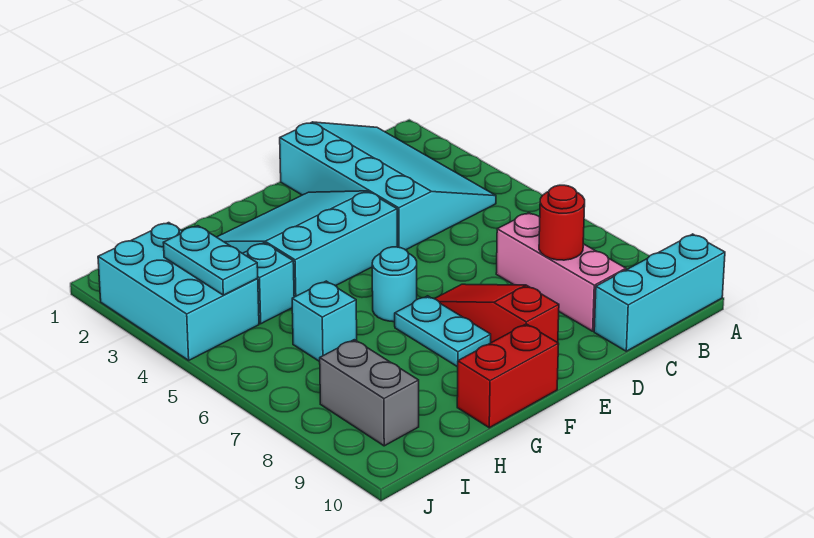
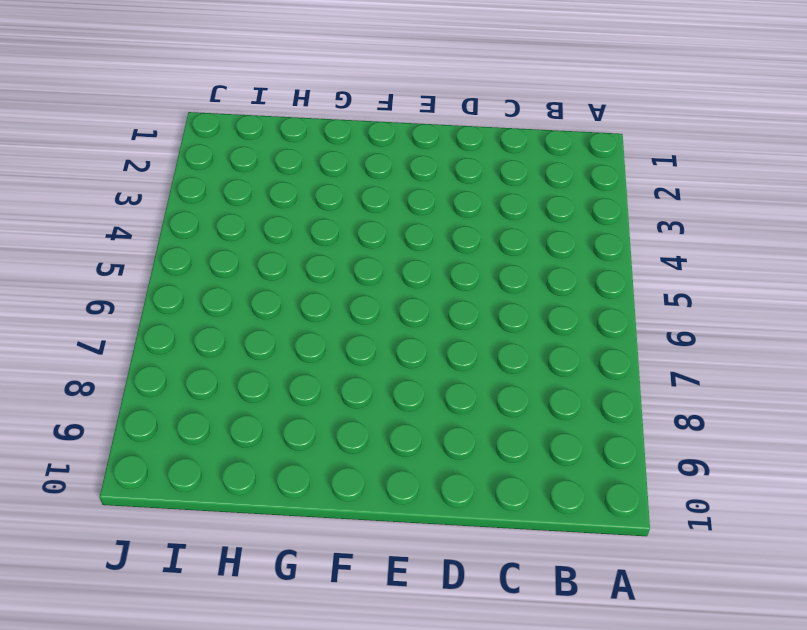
none -> cyan 1x3 brick [594,234,725,351]
none -> cyan 3x4 slope [280,122,496,250]
none -> pink 1x3 brick [496,213,626,331]

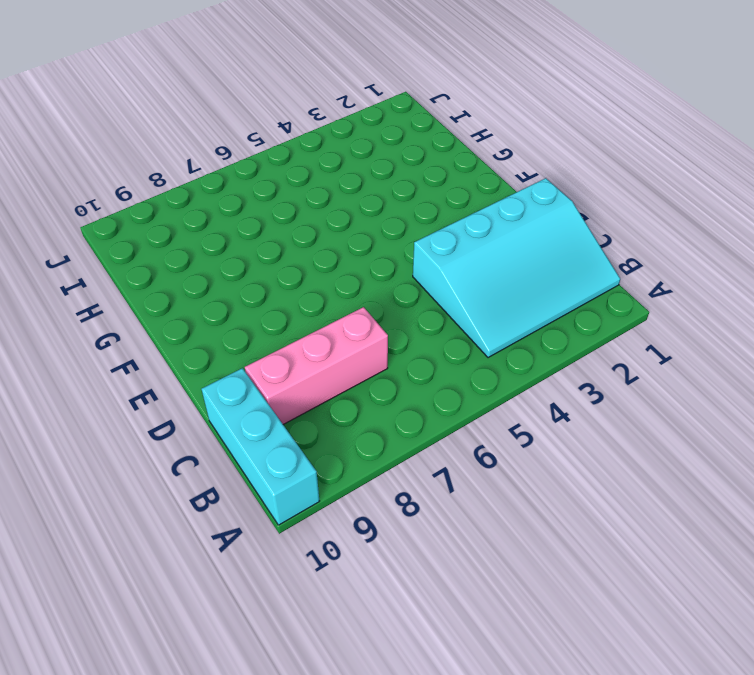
none -> cyan 3x3 slope [217,191,397,297]
none -> red 1x3 slope [434,284,559,343]
none -> cyan 1x1 round brick [372,247,417,322]

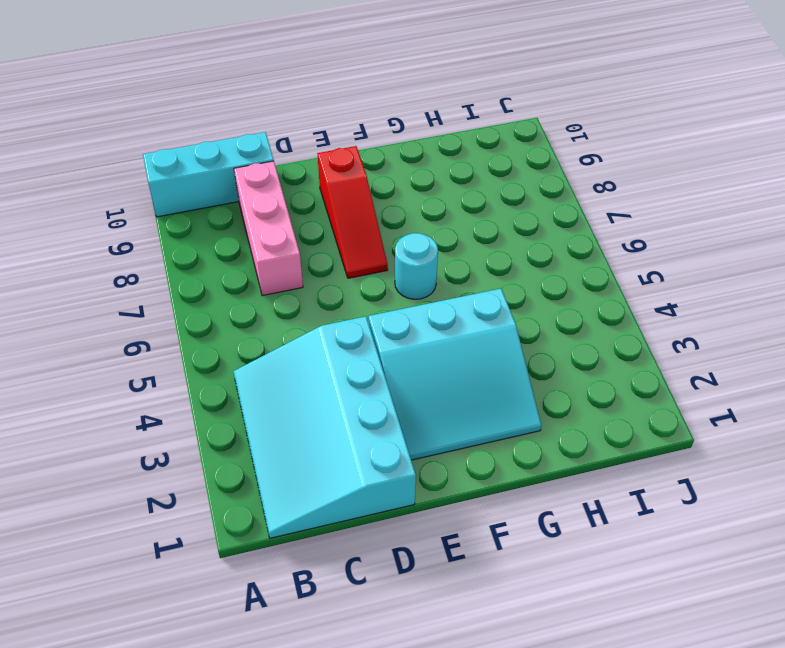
none -> cyan 1x2 plate [395,296,491,367]
none -> red 1x2 brick [457,324,559,428]
none -> cyan 1x1 brick [243,243,294,324]

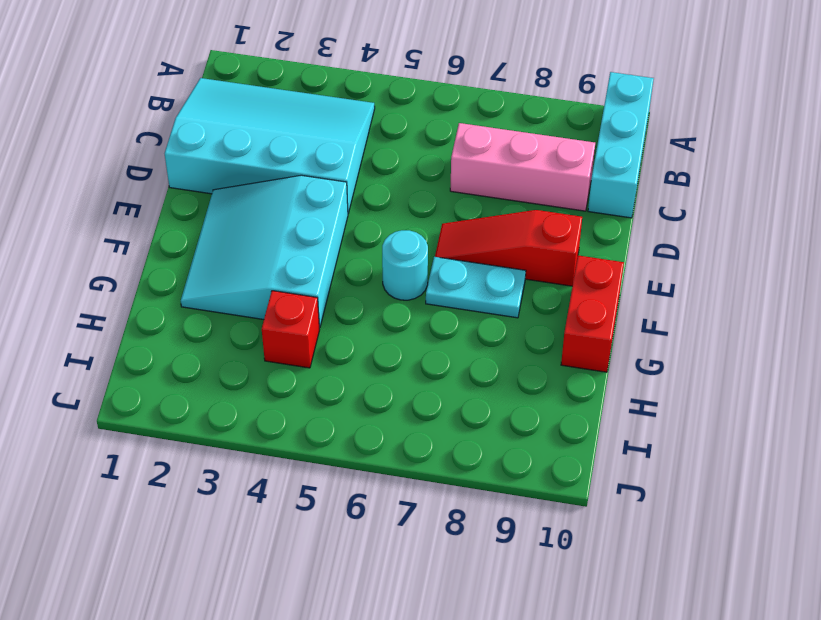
red 1x1 brick [262,291,319,368] -> cyan 1x1 brick [243,243,294,324]
none -> cyan 1x1 brick [292,281,357,362]
none -> cyan 2x3 brick [98,223,259,360]
none -> grey 1x2 brick [320,340,419,446]

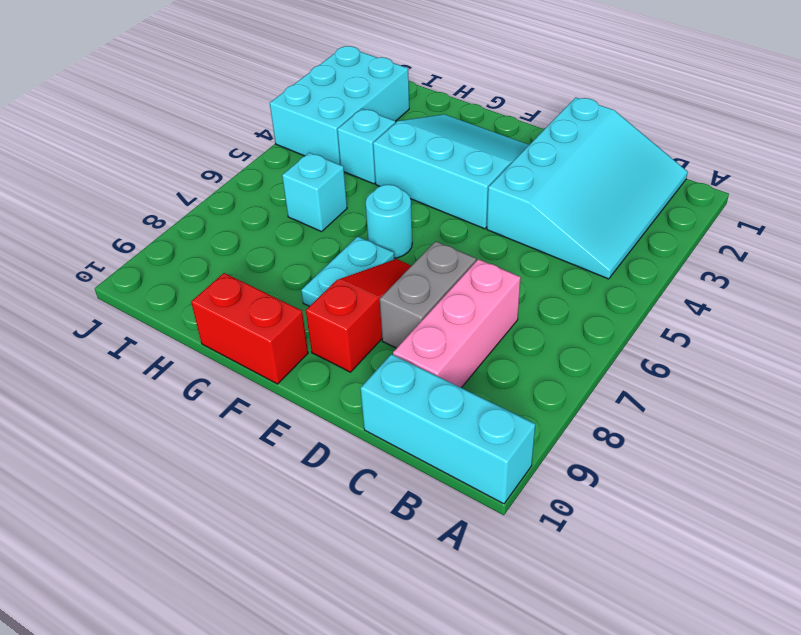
grey 1x2 brick [380,241,476,348] -> grey 1x2 brick moved to [320,340,419,446]
none -> red 1x1 round brick [539,185,585,260]
none -> cyan 1x2 plate [163,226,258,295]

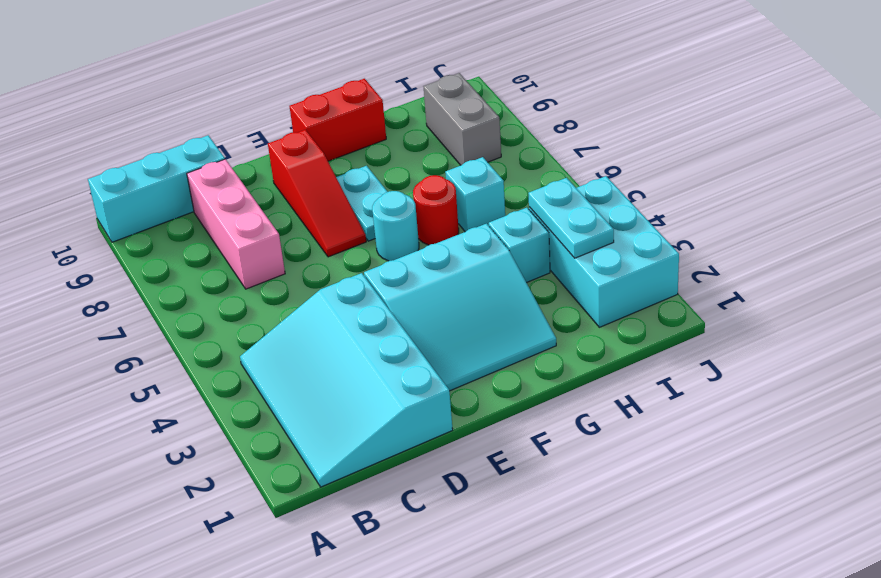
red 1x1 round brick [413,175,459,245] -> red 1x1 round brick moved to [539,185,585,260]

